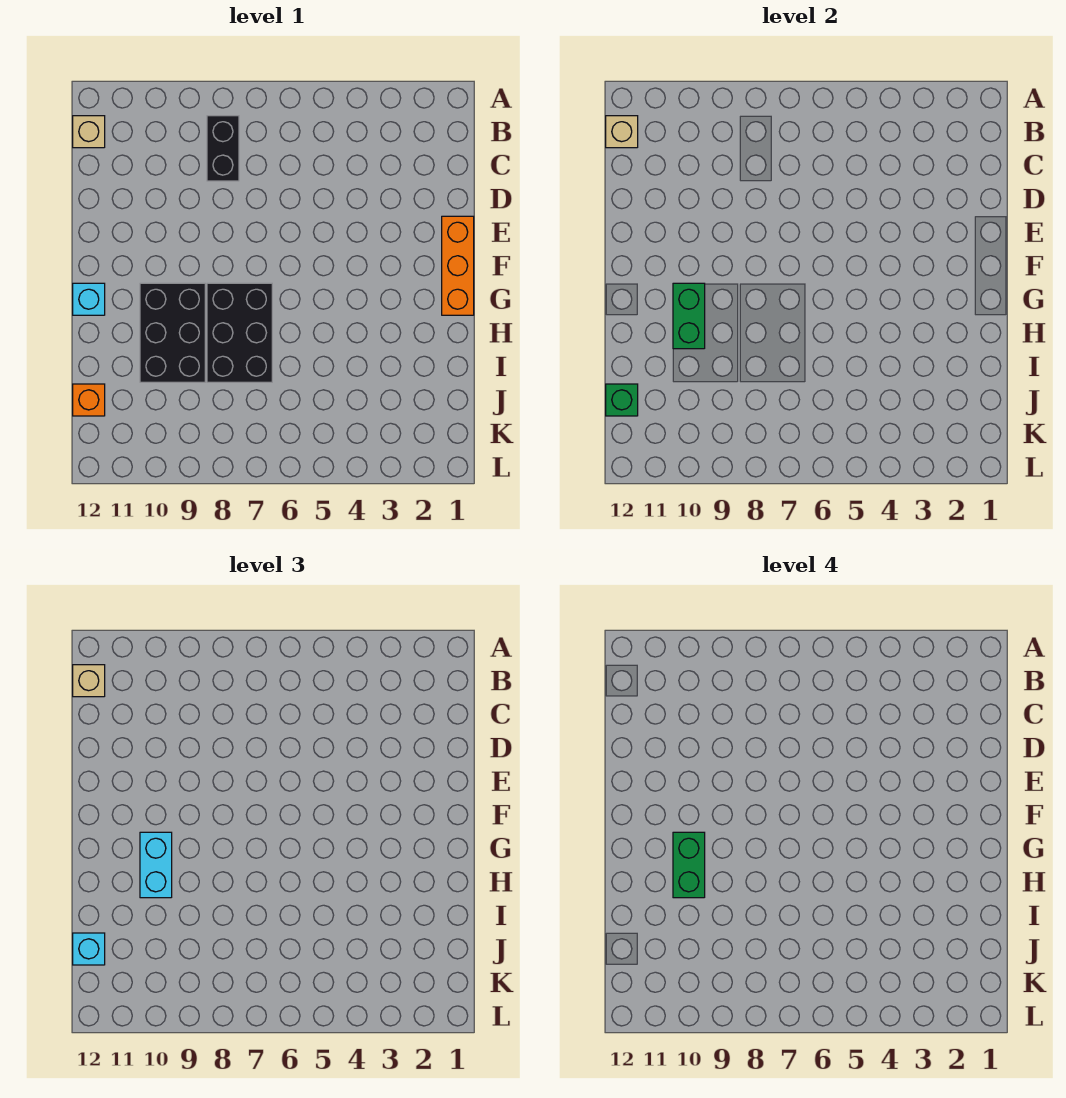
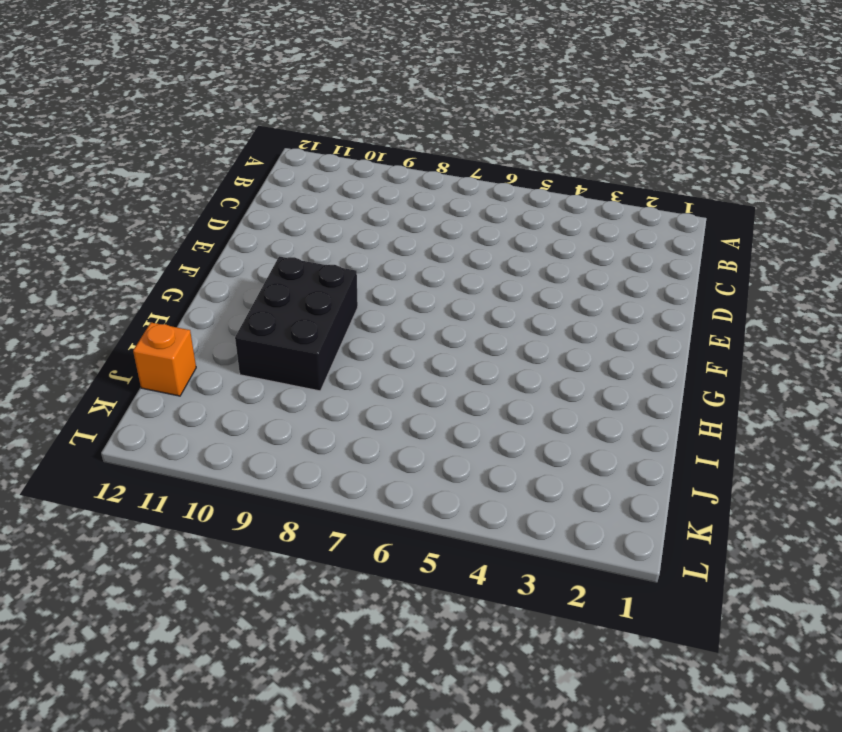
none -> black 1x2 brick [207,116,239,181]
none -> tan 1x1 brick [73,116,105,148]
none -> orange 1x3 brick [442,216,474,315]

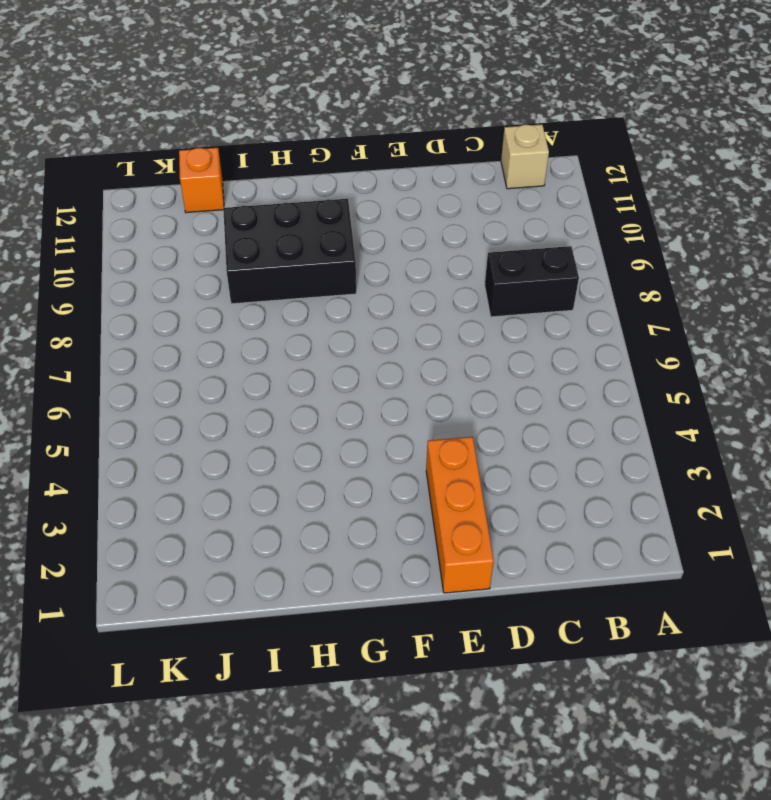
orange 1x3 brick [426,437,494,593] -> orange 1x3 brick turned to [442,216,474,315]
none -> black 2x3 brick [207,283,272,382]
none -> cyan 1x1 brick [73,283,105,315]
none -> tan 1x1 brick [606,116,638,148]

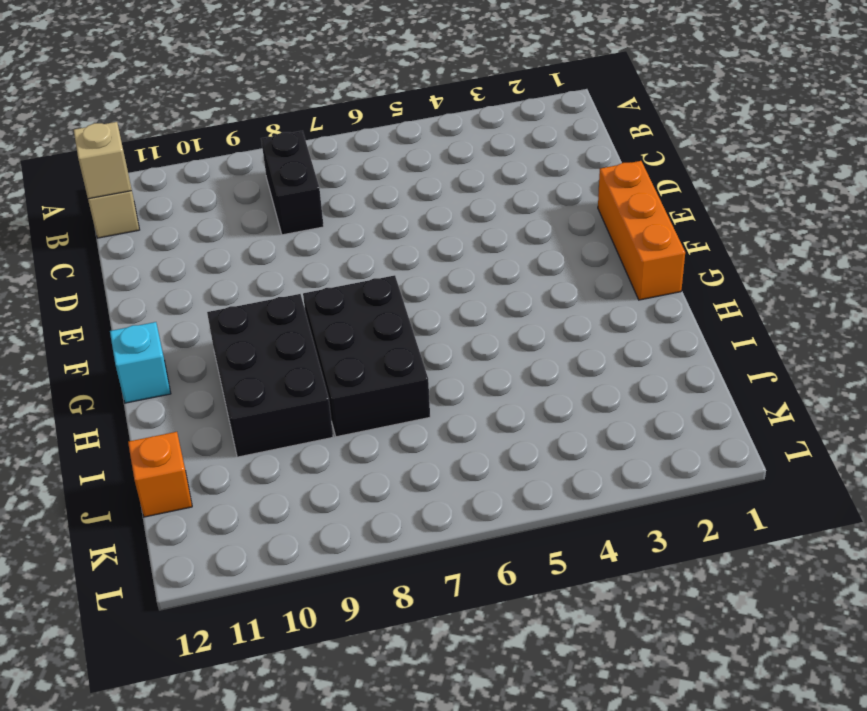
none -> green 1x2 brick [673,283,705,349]
none -> green 1x1 brick [606,384,638,416]
none -> tan 1x1 brick [73,665,105,697]

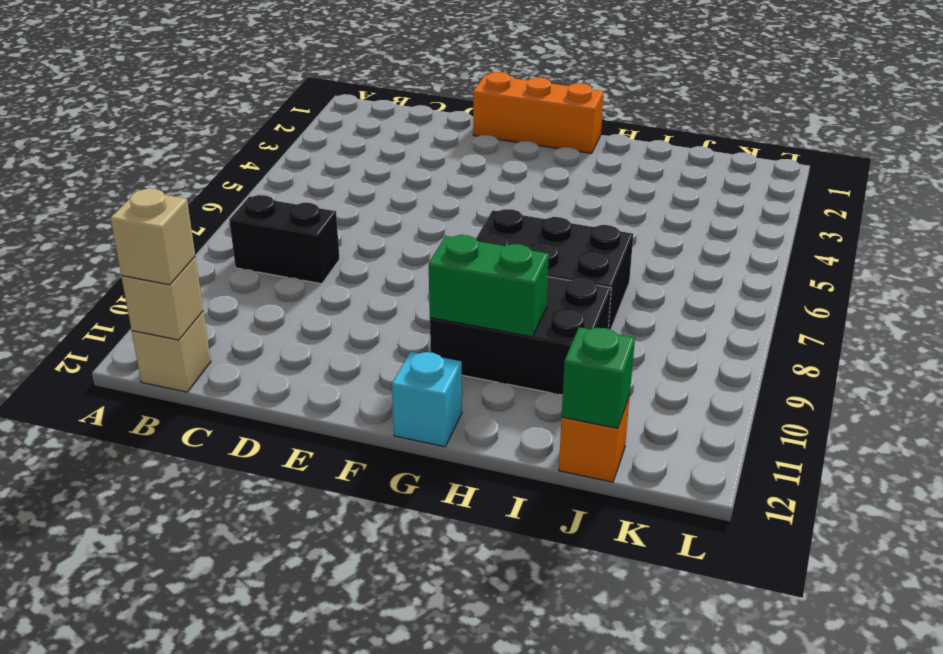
none -> cyan 1x2 brick [140,832,172,898]
none -> cyan 1x1 brick [73,933,105,965]
none -> green 1x2 brick [673,832,705,898]

